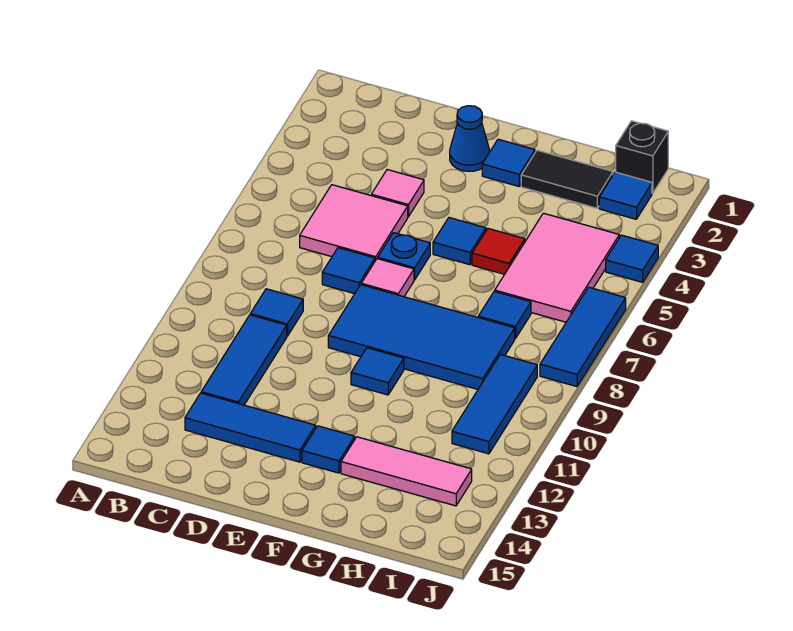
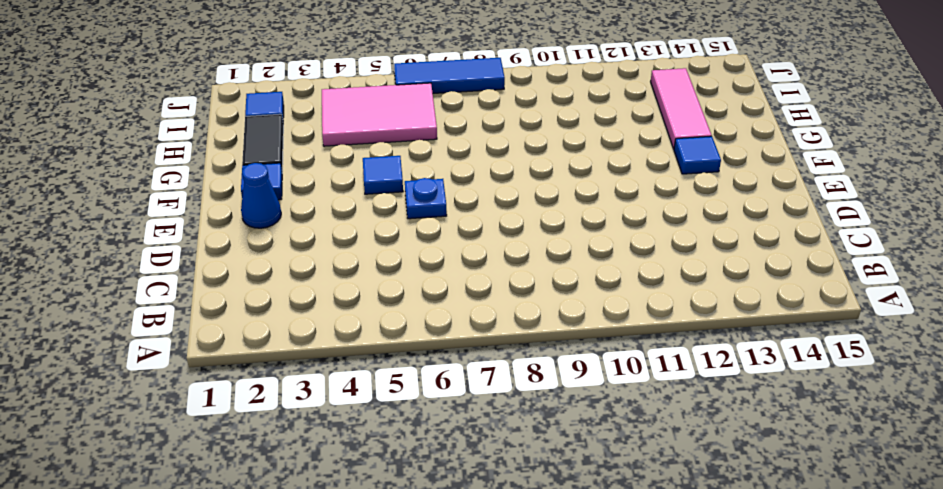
none -> pink 2x2 tile [300,185,408,261]
none -> blue 1x1 tile [250,289,303,336]
none -> blue 1x3 tile [201,315,287,405]

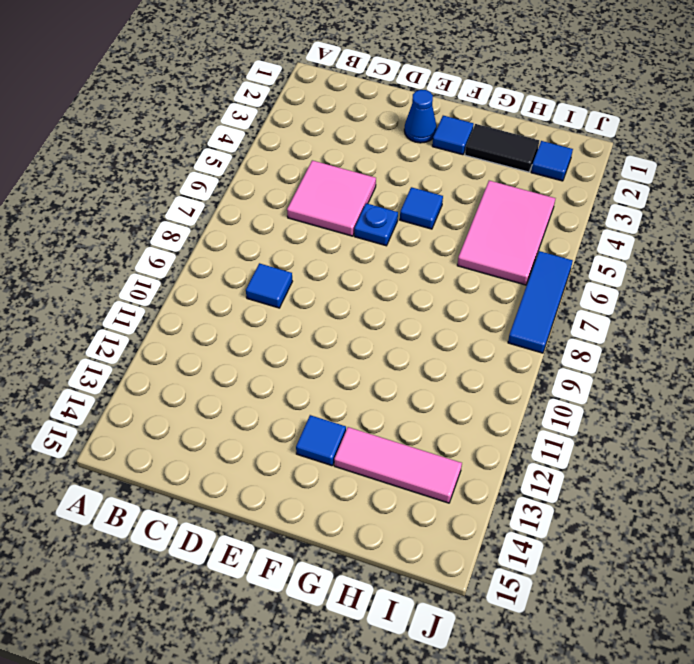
none -> blue 1x3 tile [201,315,287,405]
none -> blue 1x3 tile [185,393,316,462]
none -> pink 1x1 tile [371,170,424,217]

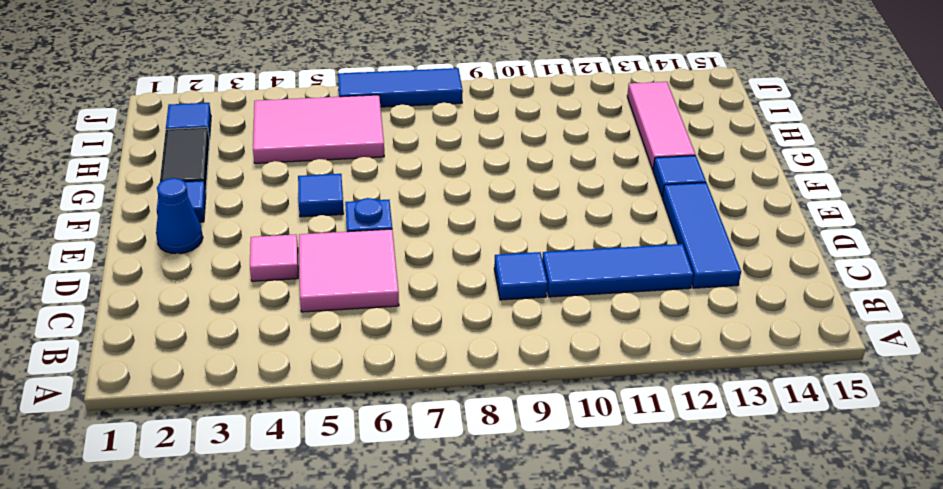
none -> blue 1x1 tile [322,248,375,294]
none -> pink 1x1 tile [361,259,414,297]
none -> blue 2x4 tile [328,285,515,389]

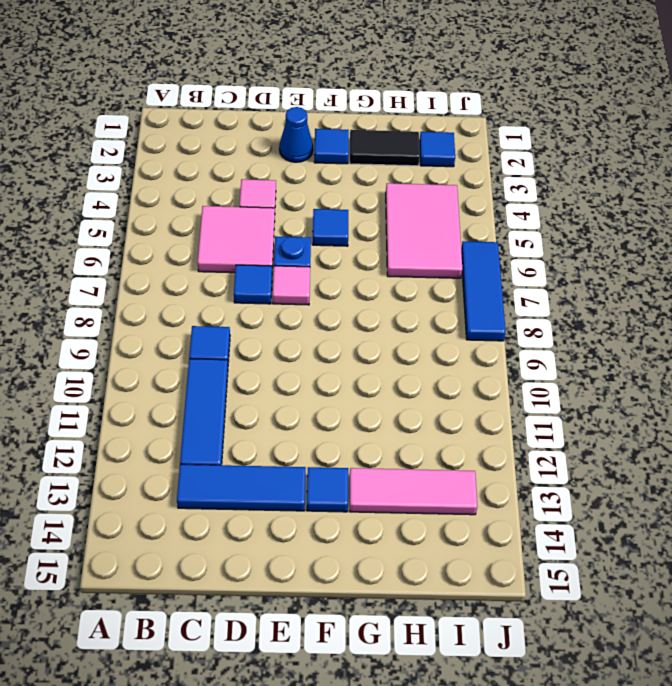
none -> blue 2x4 tile [328,285,515,389]
none -> blue 1x1 tile [351,348,404,395]
none -> red 1x1 tile [472,229,525,274]

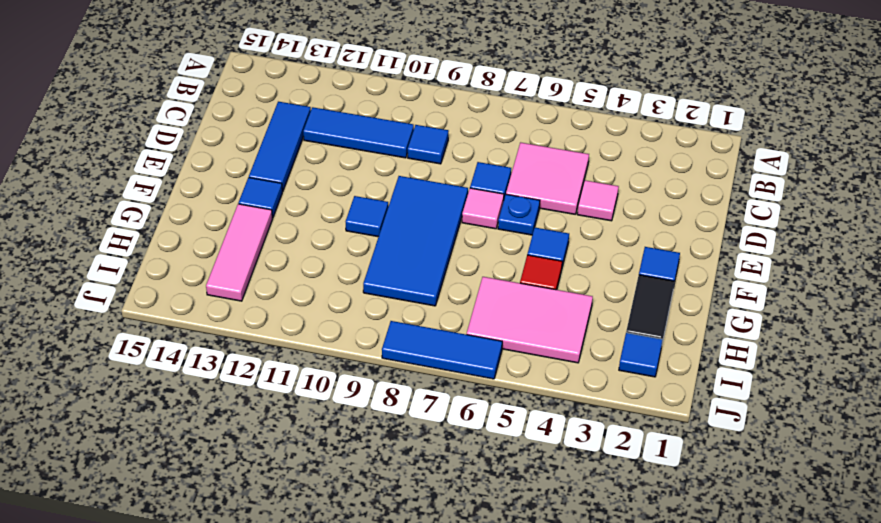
none -> blue 1x1 cone [450,106,490,171]
none -> blue 1x1 tile [478,291,531,339]
none -> black 1x1 brick [616,121,668,193]

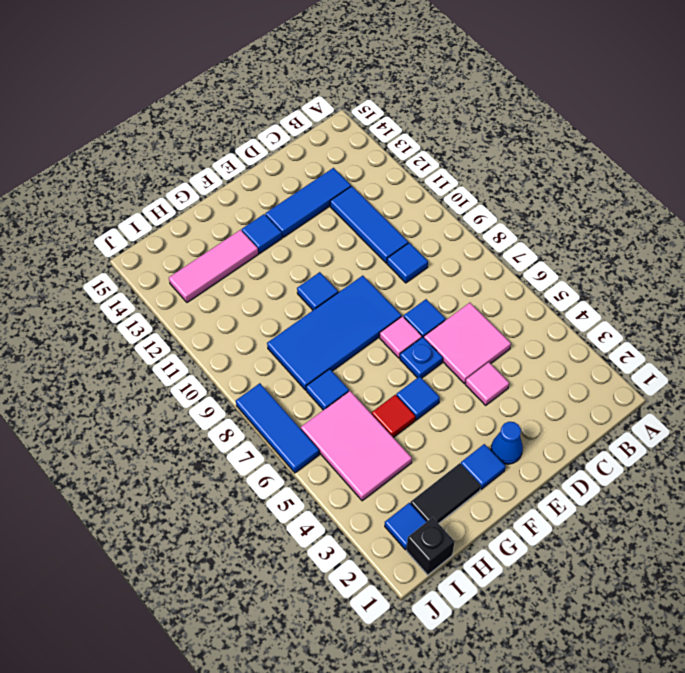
none -> blue 1x3 tile [452,354,537,454]
none -> blue 1x1 tile [606,235,658,282]

